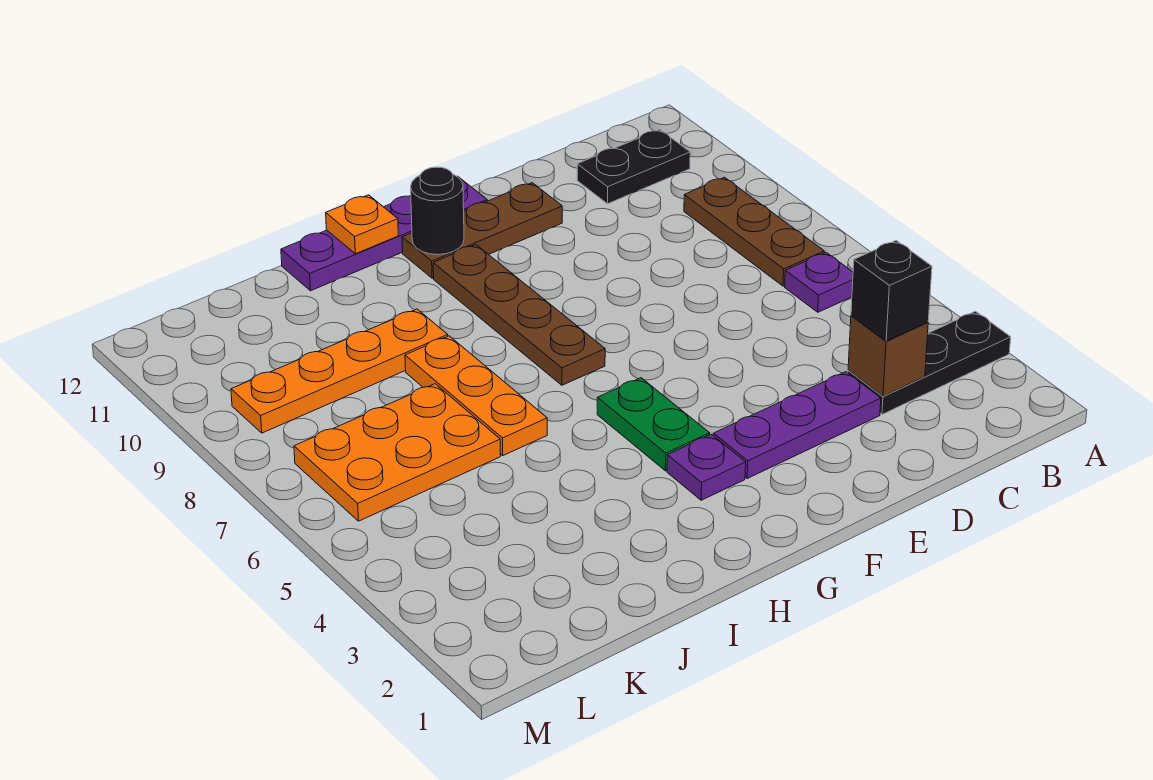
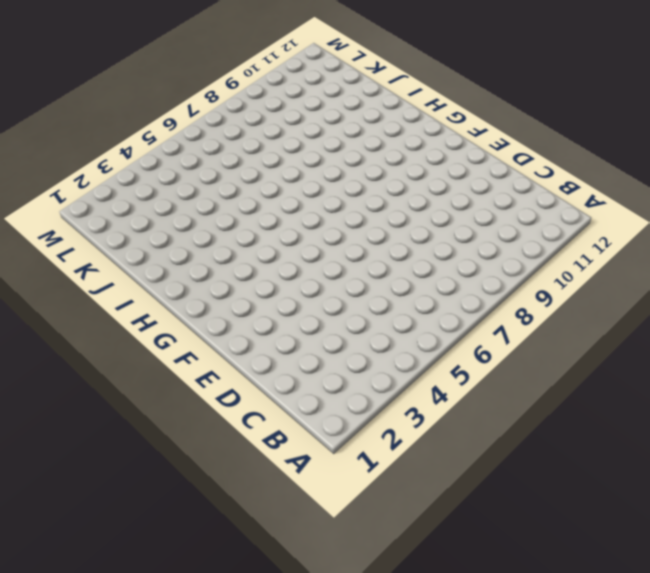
none -> black 1x3 plate [848,311,1011,414]
none -> purple 1x1 plate [785,252,853,312]
none -> brown 1x3 plate [684,177,824,286]

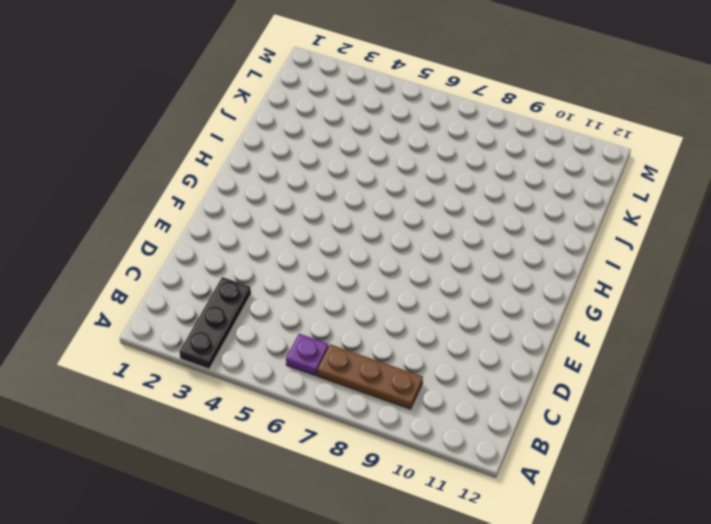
none -> black 1x2 plate [577,129,690,204]
none -> purple 1x3 plate [713,372,881,478]
none -> brown 1x3 plate [402,183,562,278]

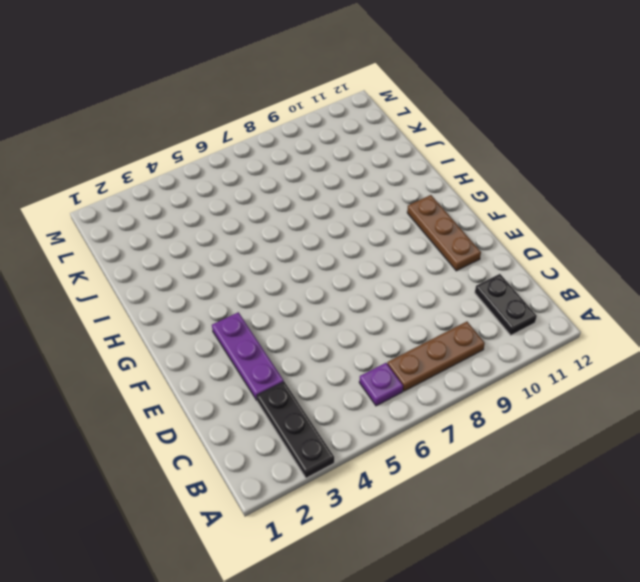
none -> purple 1x4 plate [281,176,487,291]
none -> purple 1x1 plate [667,434,746,500]
none -> green 1x2 plate [597,378,710,471]

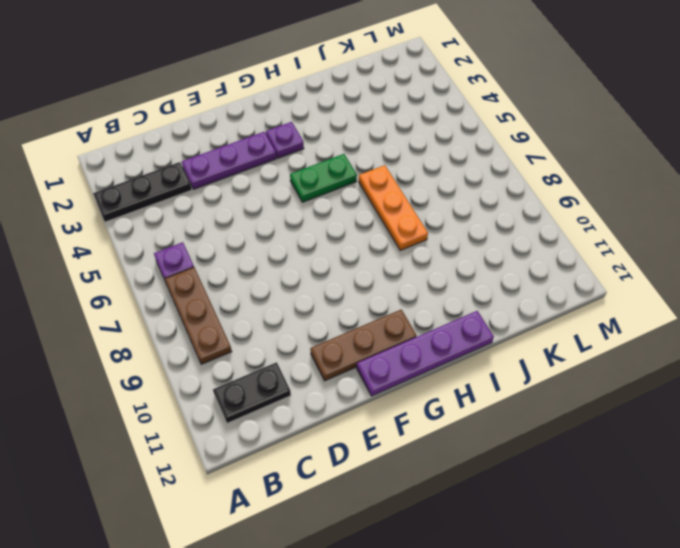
green 1x2 plate [290,154,357,202] -> green 1x2 plate turned to [597,378,710,471]
none -> brown 1x4 plate [433,245,605,385]
none -> orange 1x4 plate [231,309,448,433]
none -> orange 2x3 plate [294,384,501,521]

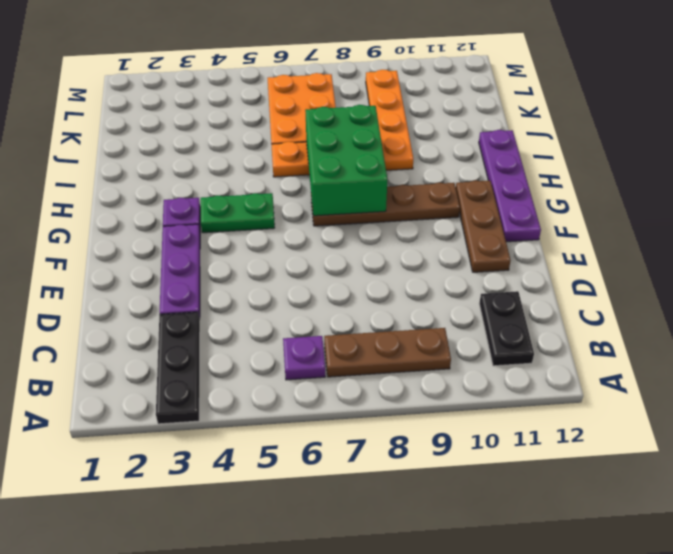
green 2x3 brick [305,105,387,216] -> none
none -> brown 1x1 brick [848,315,928,396]
none -> black 1x1 round brick [411,167,464,255]
none -> orange 1x1 plate [326,195,398,254]

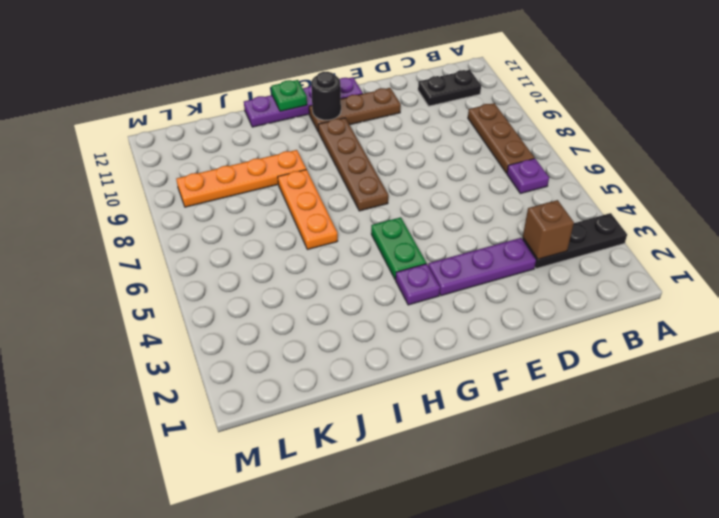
green 1x1 plate [271,80,307,111] -> orange 1x1 plate [326,195,398,254]
none -> orange 2x3 plate [294,384,501,521]
none -> black 1x1 brick [851,241,932,341]

